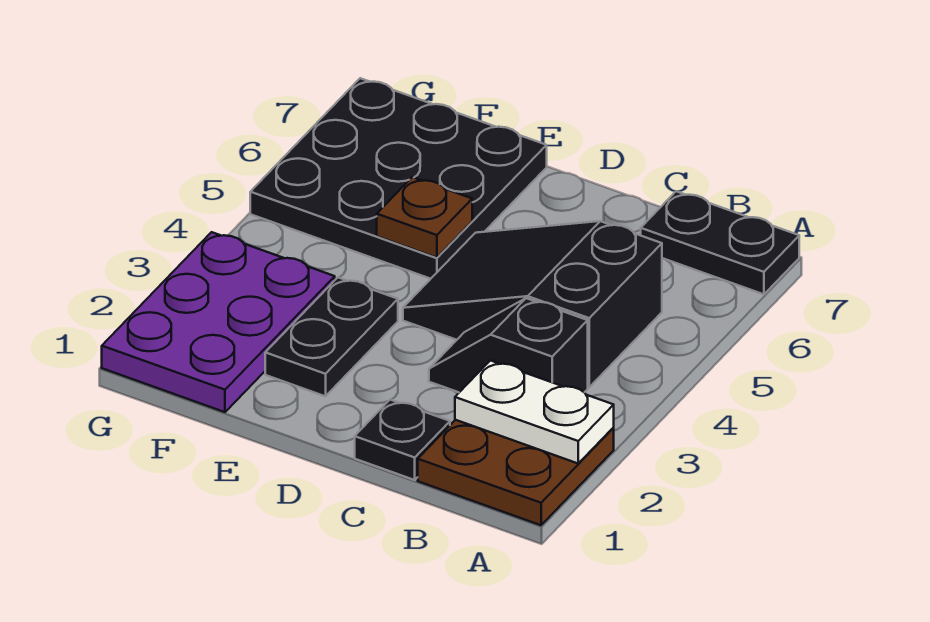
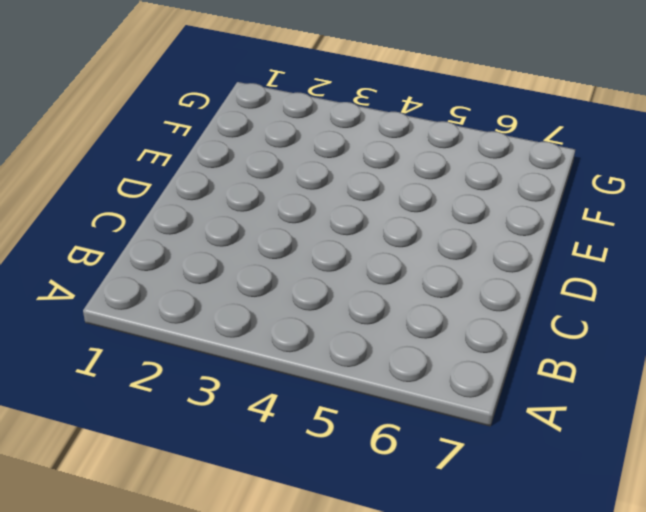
none -> brown 2x2 plate [418,420,614,525]
none -> black 1x2 plate [641,191,799,294]

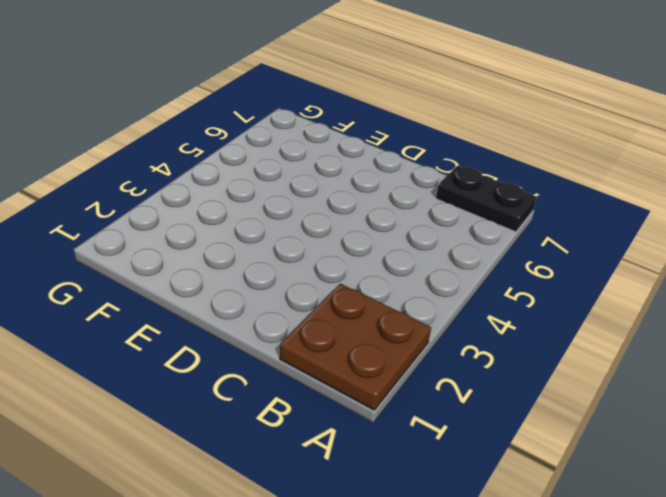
none -> black 1x2 slope [429,298,588,392]
none -> black 2x3 slope [403,221,662,387]

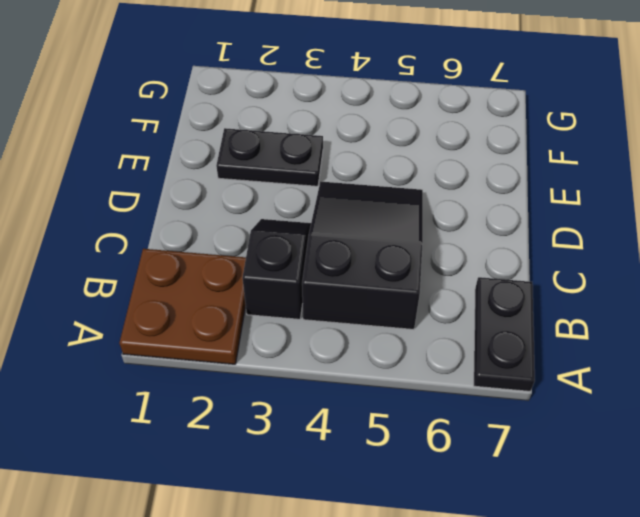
none -> black 1x1 plate [355,400,450,480]
none -> black 3x3 plate [250,78,547,279]

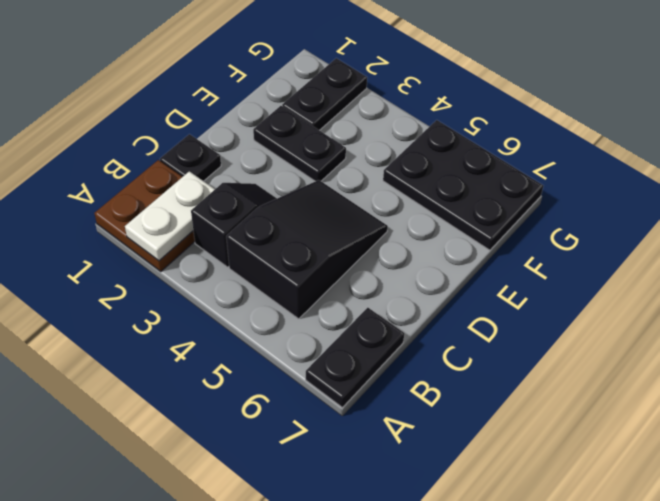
black 1x2 plate [282,58,367,130] -> purple 2x3 plate [102,232,335,412]
black 2x3 plate [383,120,543,250] -> black 3x3 plate [250,78,547,279]
none -> brown 1x1 plate [377,177,472,258]

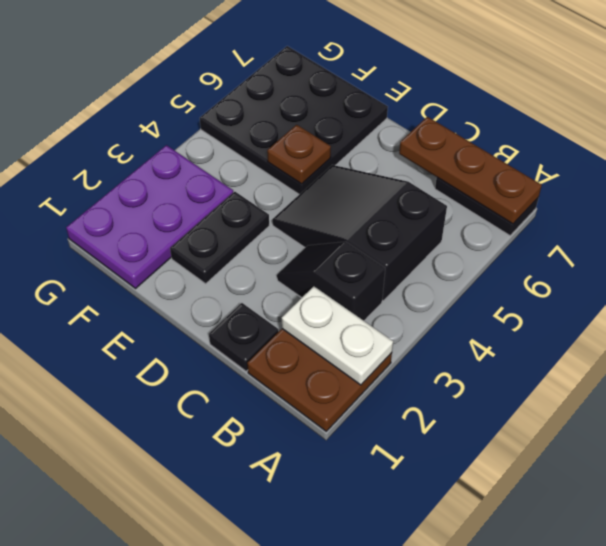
brown 1x3 plate [399,117,542,224] -> none

